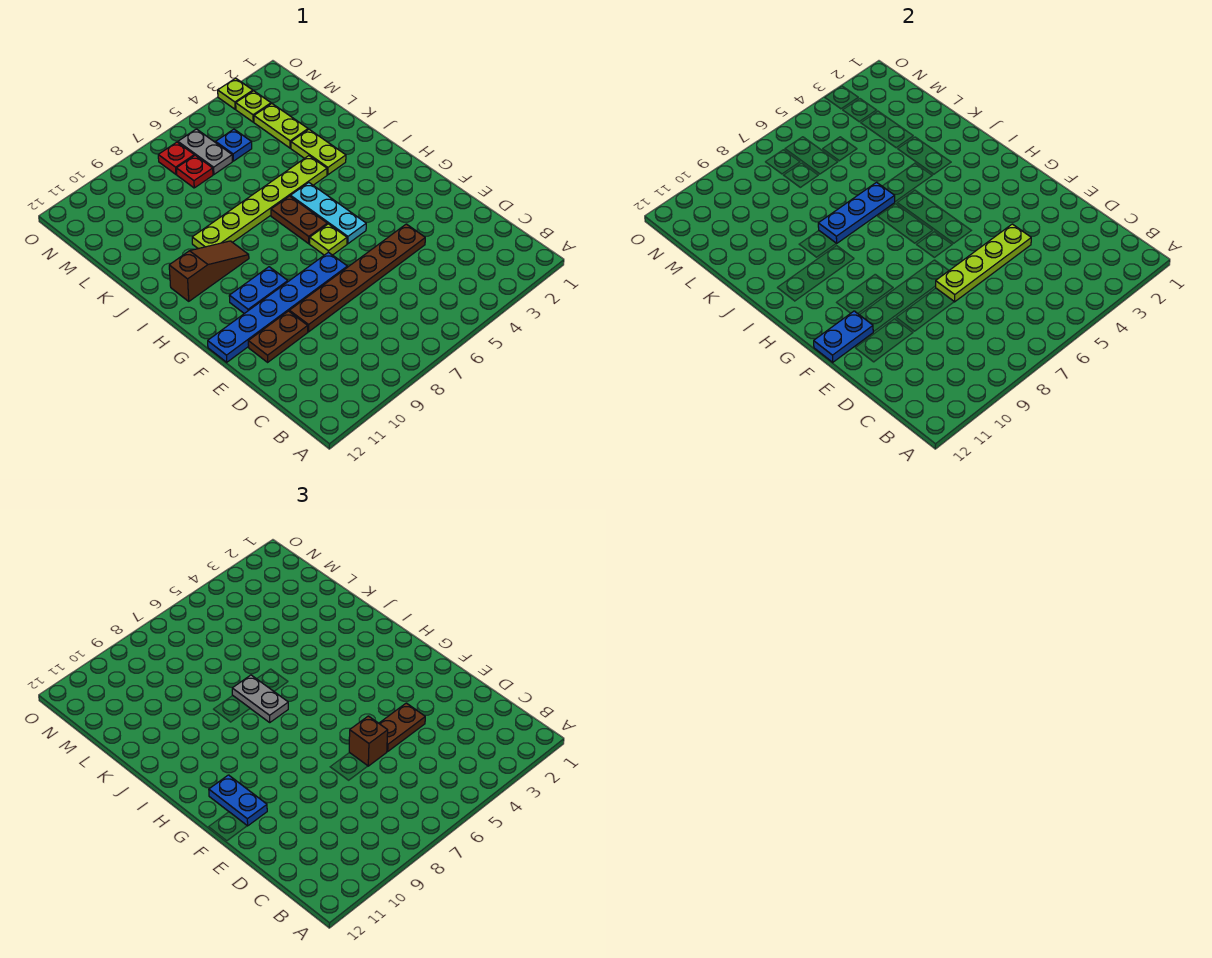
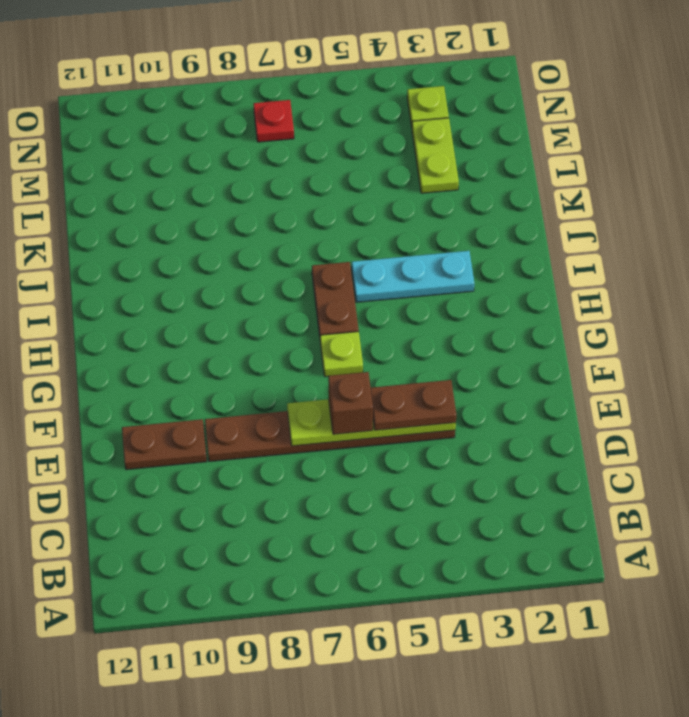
cyan 1x3 plate [352,251,474,302] -> cyan 1x3 plate turned to [291,183,366,244]
none -> blue 1x6 plate [208,252,347,362]
none -> blue 1x2 plate [229,267,288,314]
none -> brown 1x3 slope [169,241,249,301]

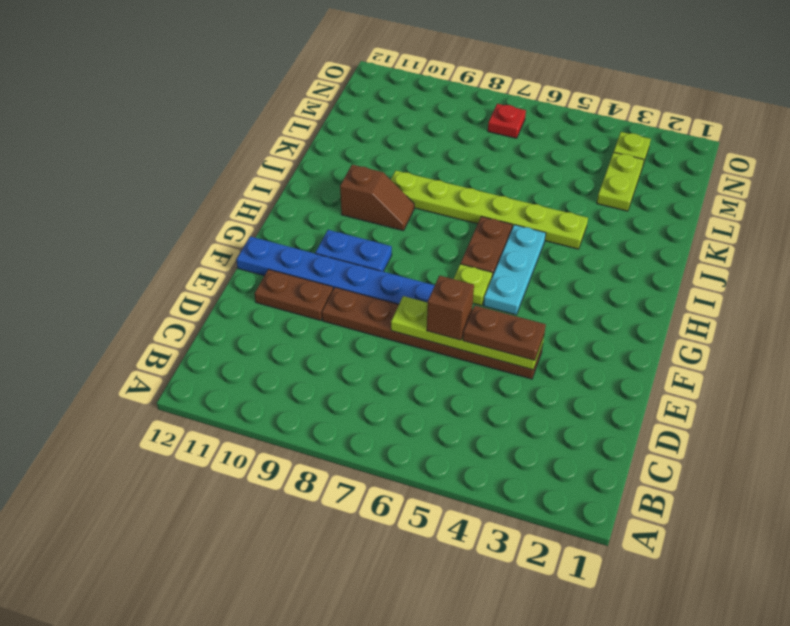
brown 1x2 slope [340,165,414,231] -> brown 1x3 slope [169,241,249,301]
none -> lime 1x2 plate [291,129,346,175]
none -> blue 1x1 plate [216,129,252,161]
none -> grey 1x2 plate [178,129,232,174]

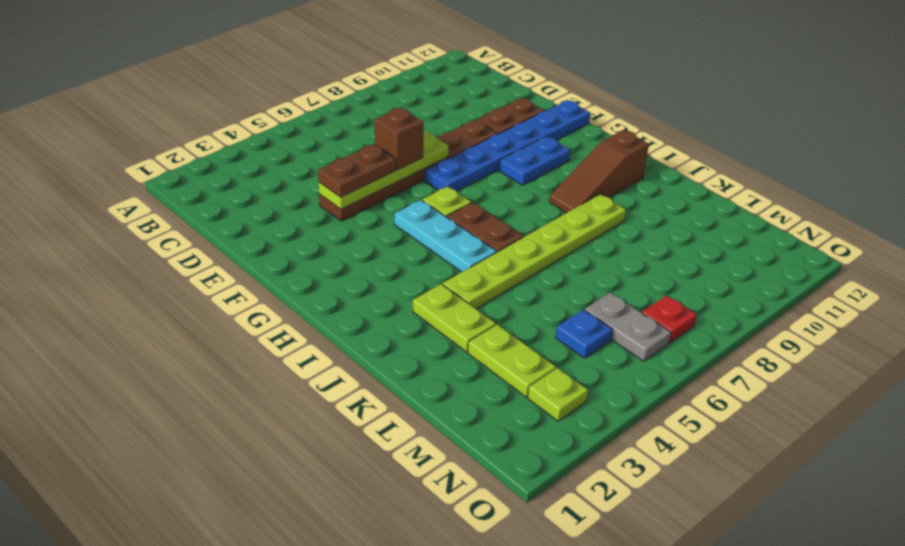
none -> red 1x1 plate [176,155,213,188]
none -> lime 1x1 plate [218,78,253,109]
none -> blue 1x2 plate [814,311,873,362]

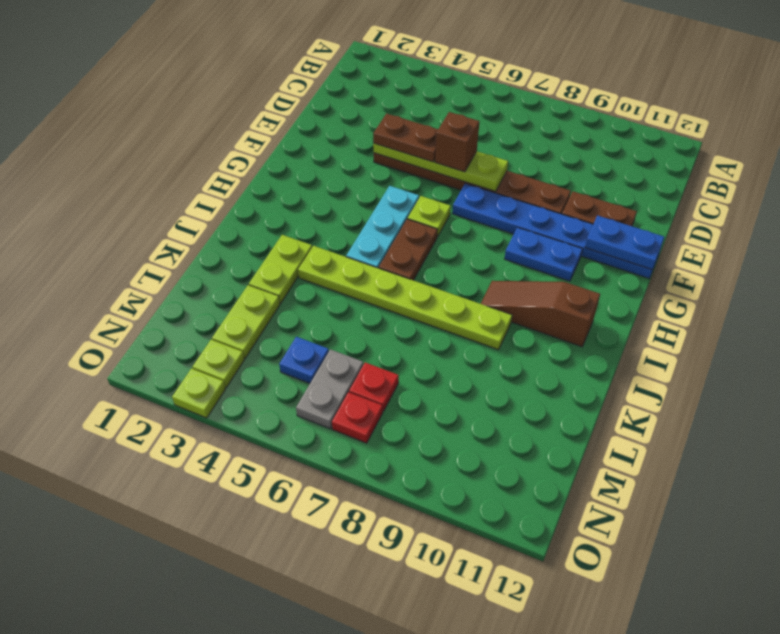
none -> blue 1x3 plate [818,182,895,244]
none -> blue 1x2 plate [209,775,267,826]
none -> grey 1x2 plate [232,675,288,722]

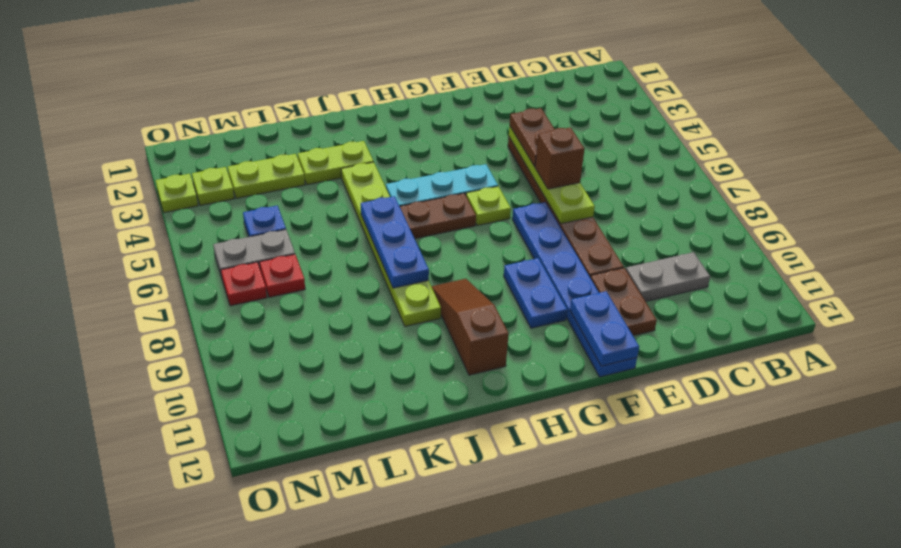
grey 1x2 plate [626,252,710,302] -> grey 1x2 plate moved to [232,675,288,722]
none -> blue 1x2 plate [209,775,267,826]

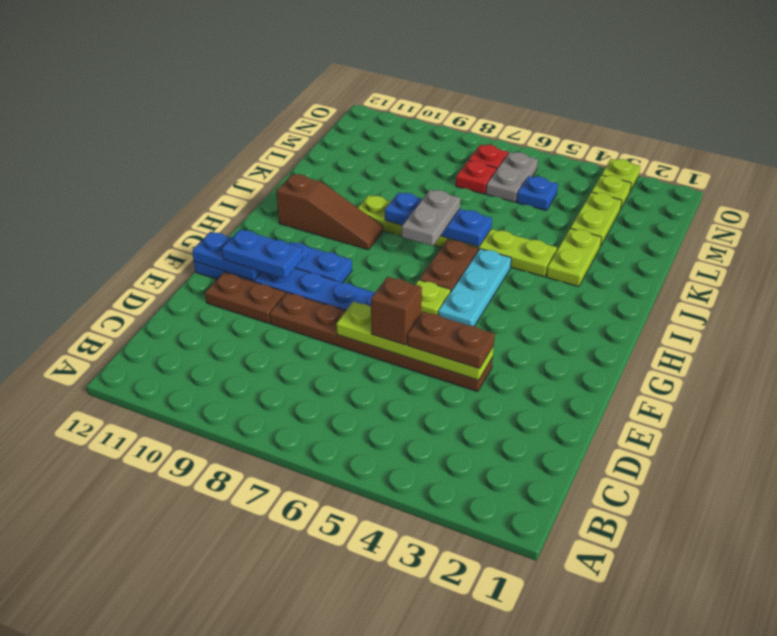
blue 1x2 plate [222,229,302,279] -> blue 1x2 plate turned to [209,775,267,826]

